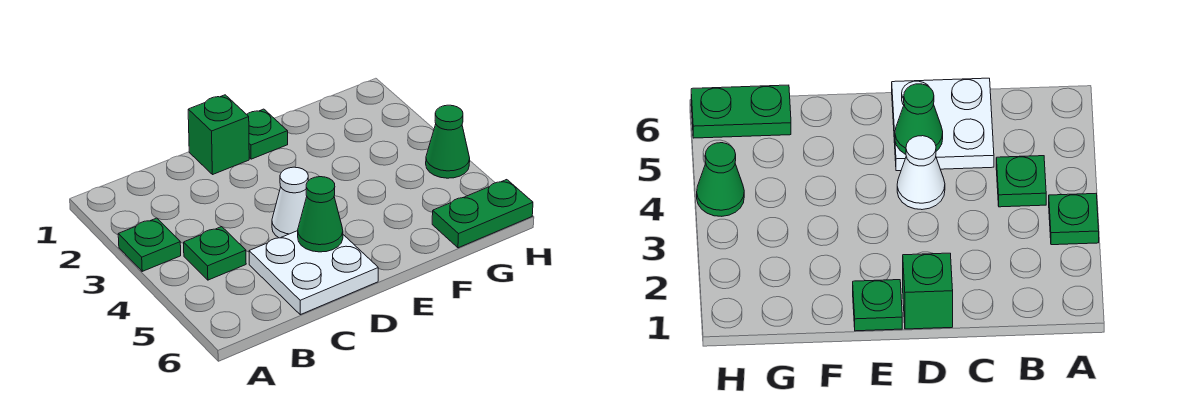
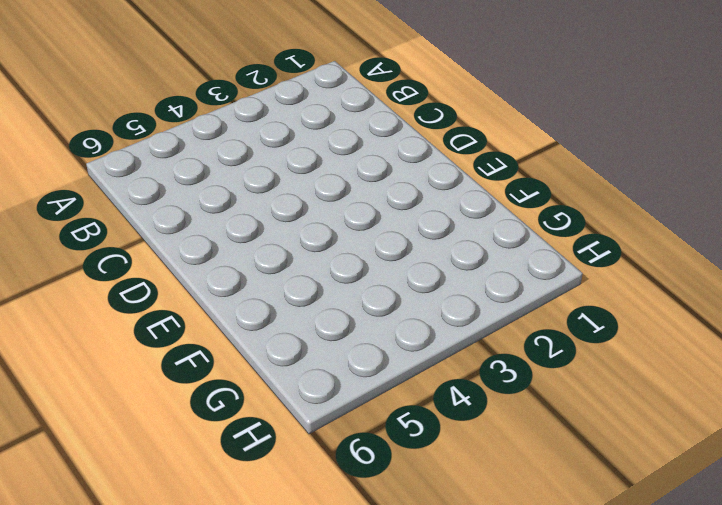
none -> green 1x1 plate [118,218,181,271]
none -> green 1x1 plate [184,227,246,280]

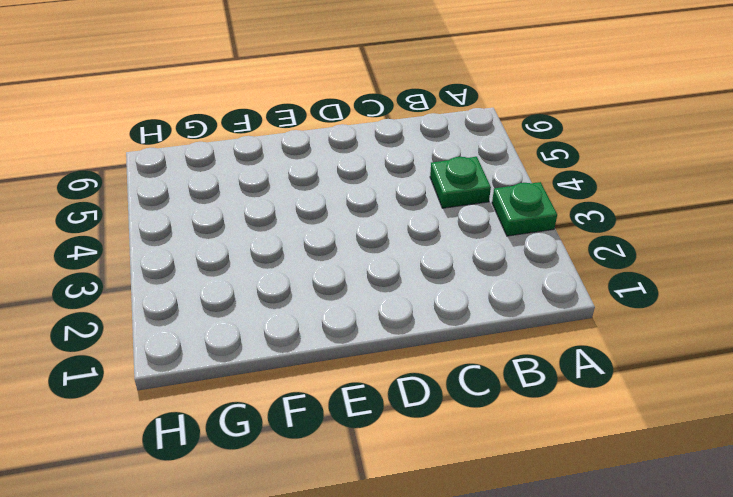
none -> white 2x2 plate [249,231,378,315]
none -> green 1x1 brick [188,95,249,175]

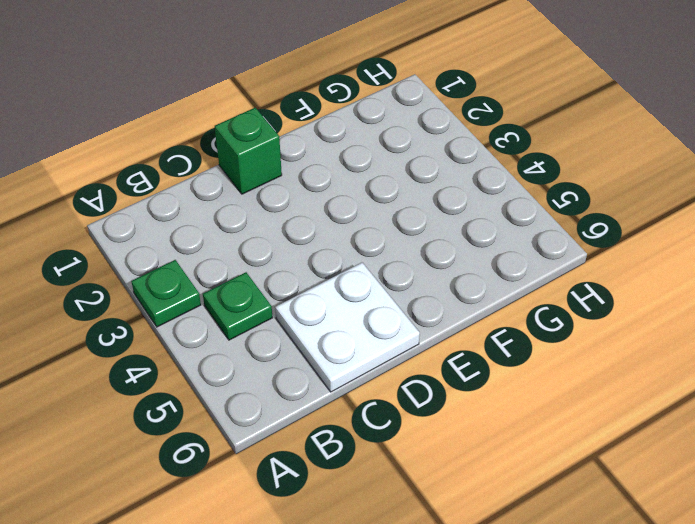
none -> white 1x1 cone [272,167,308,238]
none -> green 1x1 plate [247,109,288,159]

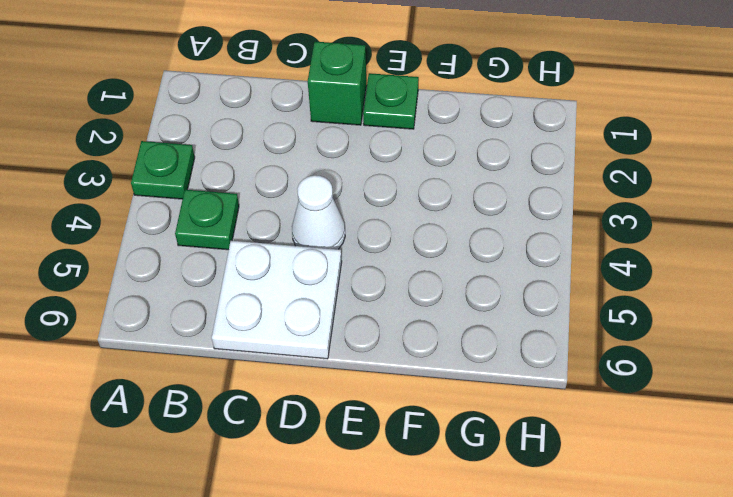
none -> green 1x2 plate [432,180,533,248]
none -> green 1x1 cone [426,105,470,178]

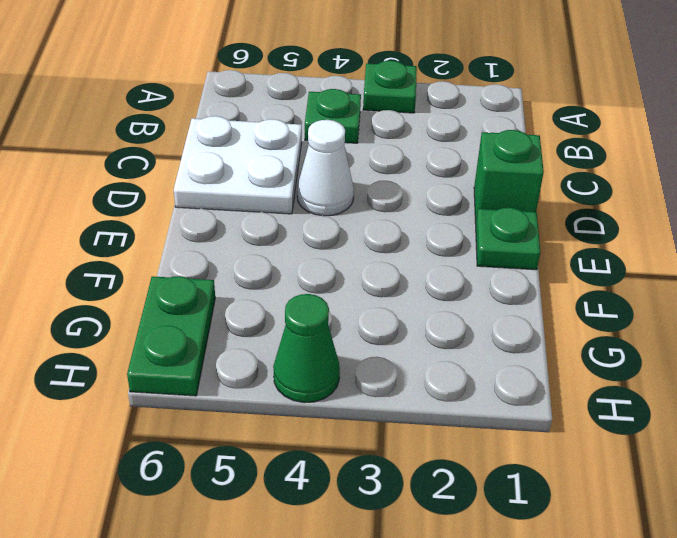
none -> green 1x1 cone [298,177,343,252]

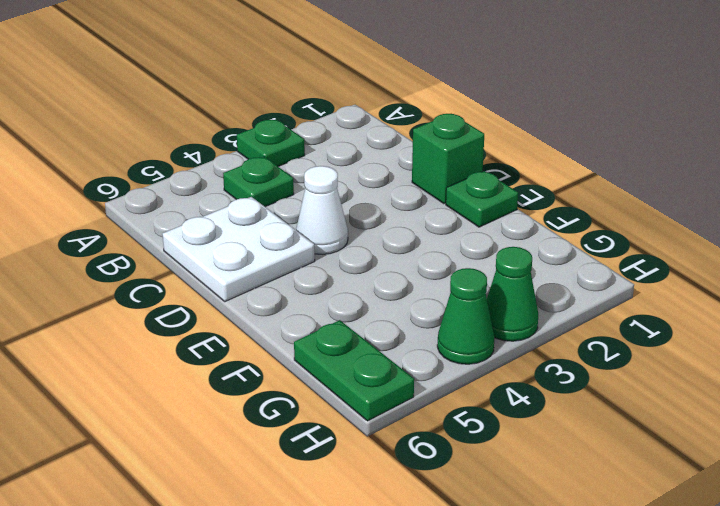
green 1x1 cone [487,247,538,341] -> green 1x1 cone moved to [298,177,343,252]

